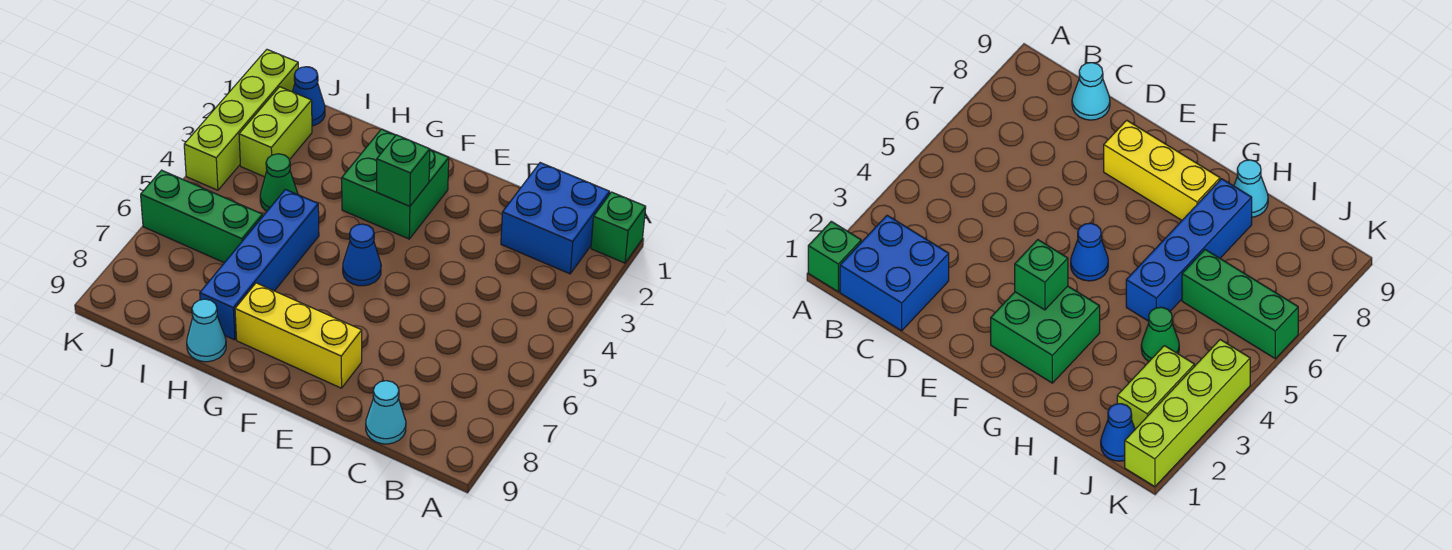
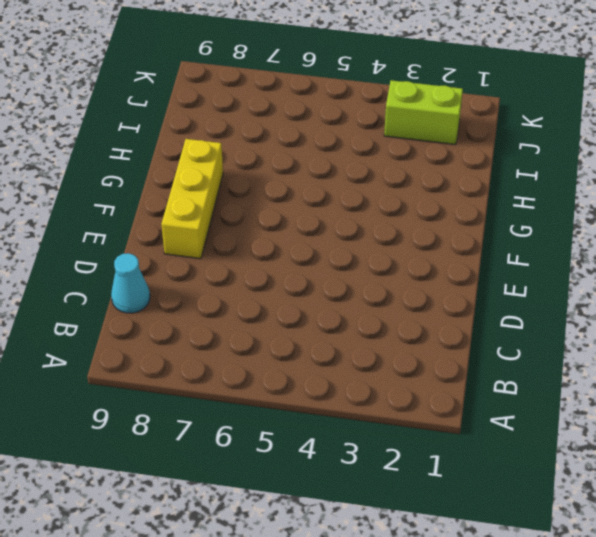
none -> green 1x1 brick [591,192,646,263]
none -> blue 2x2 brick [501,163,610,274]
none -> green 2x2 brick [342,129,449,239]

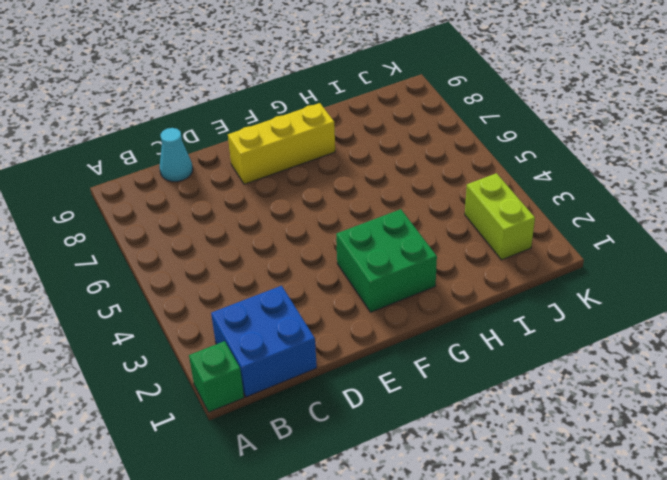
none -> blue 1x1 cone [343,224,381,286]
none -> blue 1x4 brick [200,190,319,340]
none -> cyan 1x1 cone [187,299,226,362]

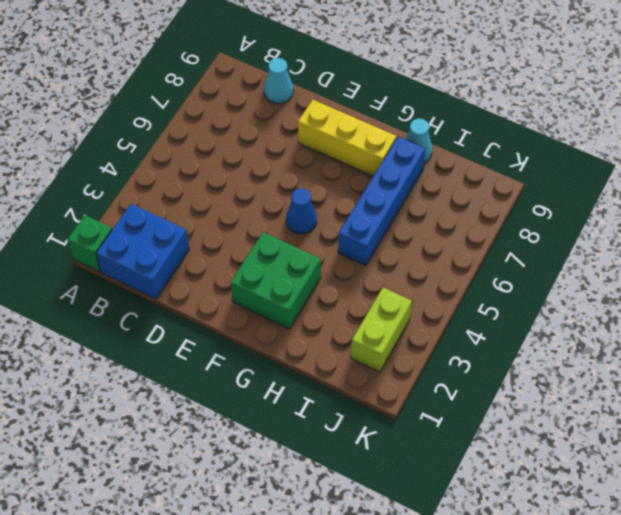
none -> green 1x1 cone [260,154,298,211]
none -> green 1x3 brick [141,170,263,263]
none -> blue 1x1 cone [293,67,325,126]

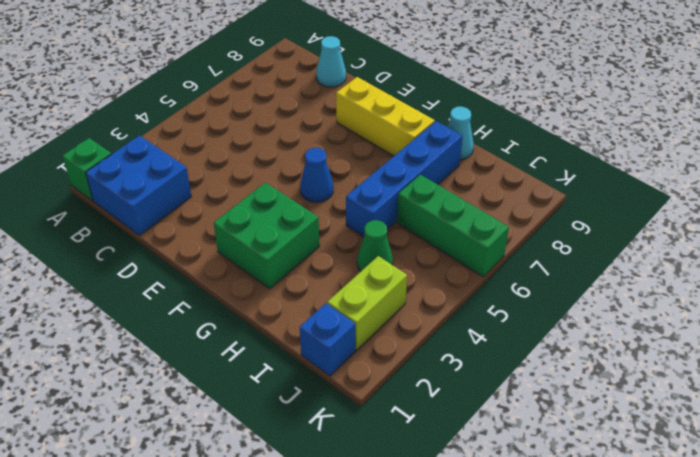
blue 1x1 brick [300,303,355,376] -> blue 1x1 cone [293,67,325,126]
none -> lime 1x4 brick [184,50,298,190]
none -> green 1x1 brick [377,135,430,206]

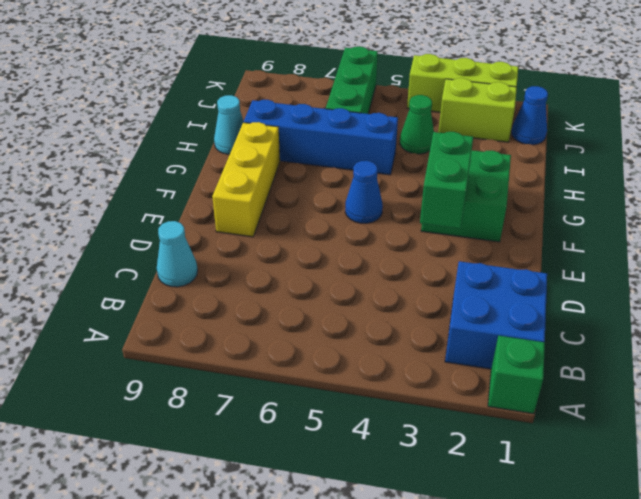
green 1x2 brick [420,132,473,229] -> green 1x1 brick [377,135,430,206]
lime 1x3 brick [407,54,518,112] -> lime 1x4 brick [184,50,298,190]

